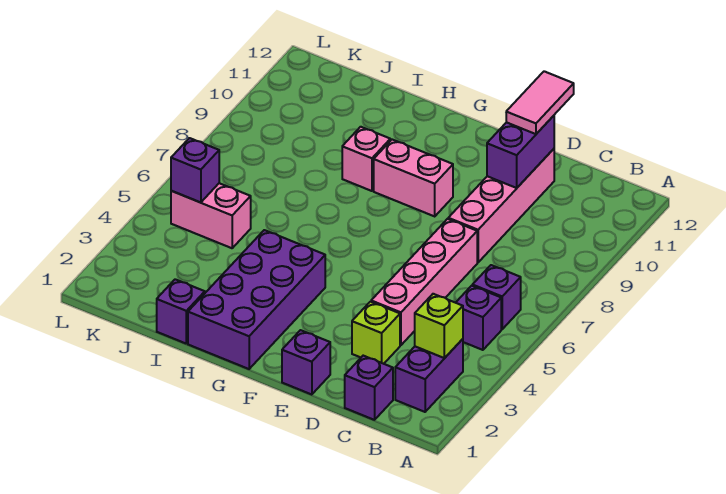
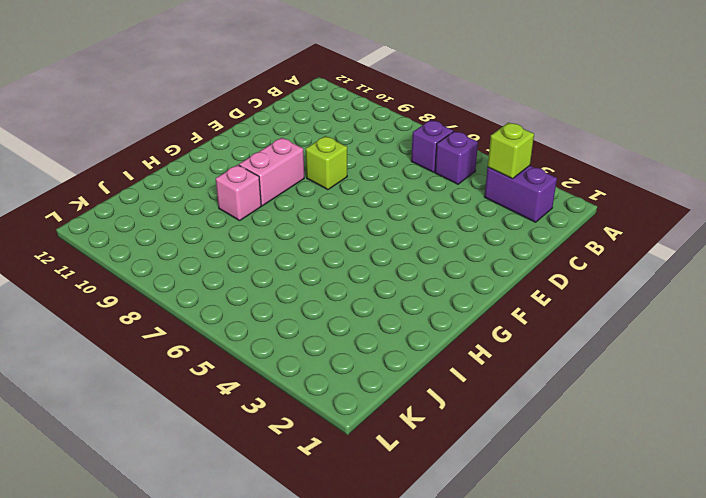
lime 1x1 brick [306,136,347,190] -> lime 1x1 brick moved to [352,302,400,364]
none -> purple 1x1 brick [345,356,393,420]
none -> pink 1x4 brick [371,219,477,345]
none -> pink 1x4 brick [448,149,554,262]

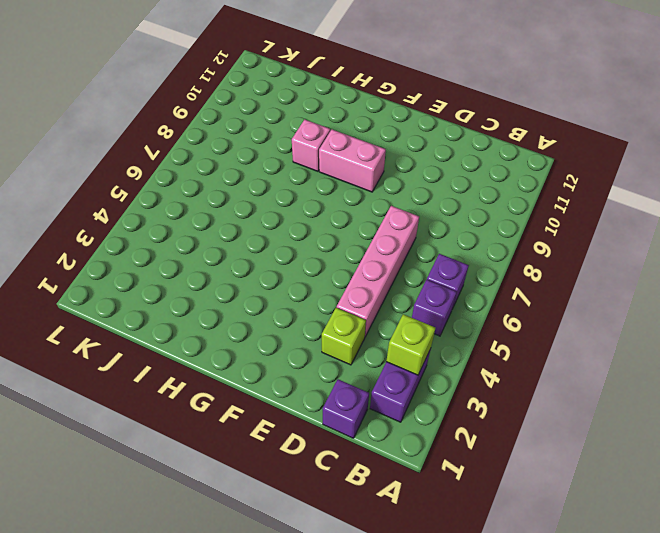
none -> pink 1x4 brick [448,149,554,262]
none -> purple 1x1 brick [282,330,330,395]
none -> purple 2x4 brick [188,230,325,369]

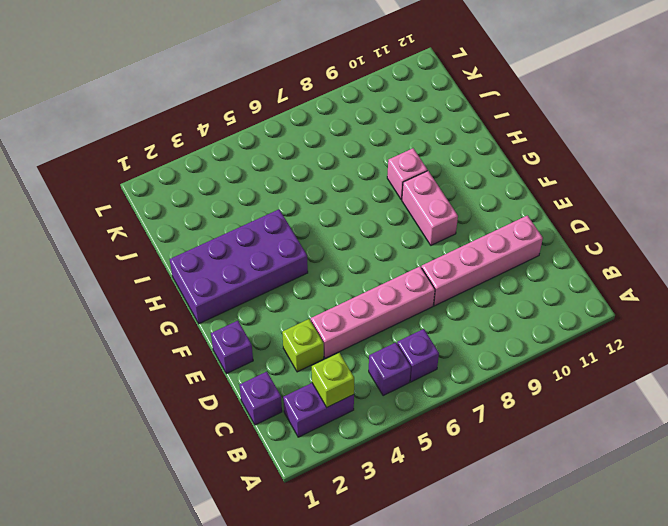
none -> purple 1x1 brick [157,279,205,343]
none -> pink 1x2 brick [171,183,251,248]
none -> purple 1x2 brick [487,116,554,188]

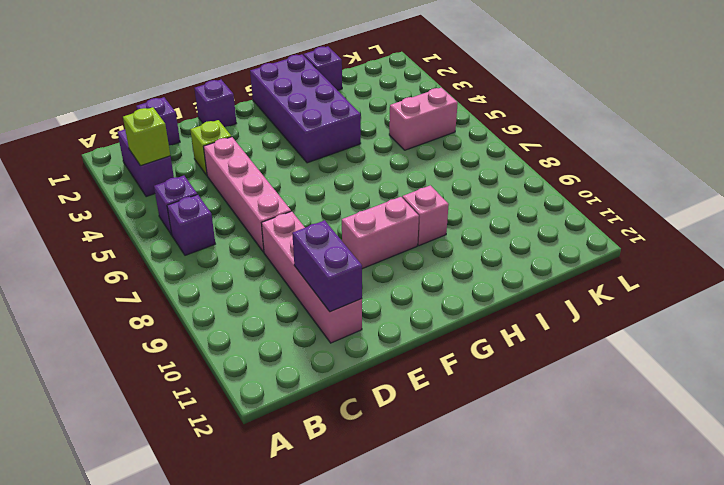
none -> purple 1x1 brick [171,138,219,203]
none -> pink 1x2 tile [506,71,574,134]

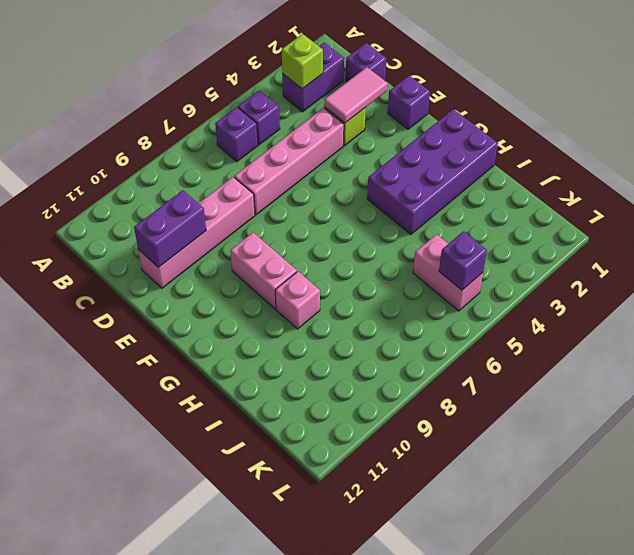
pink 1x2 tile [324,67,388,123] -> pink 1x2 tile moved to [506,71,574,134]
none -> purple 1x1 brick [157,279,205,343]

